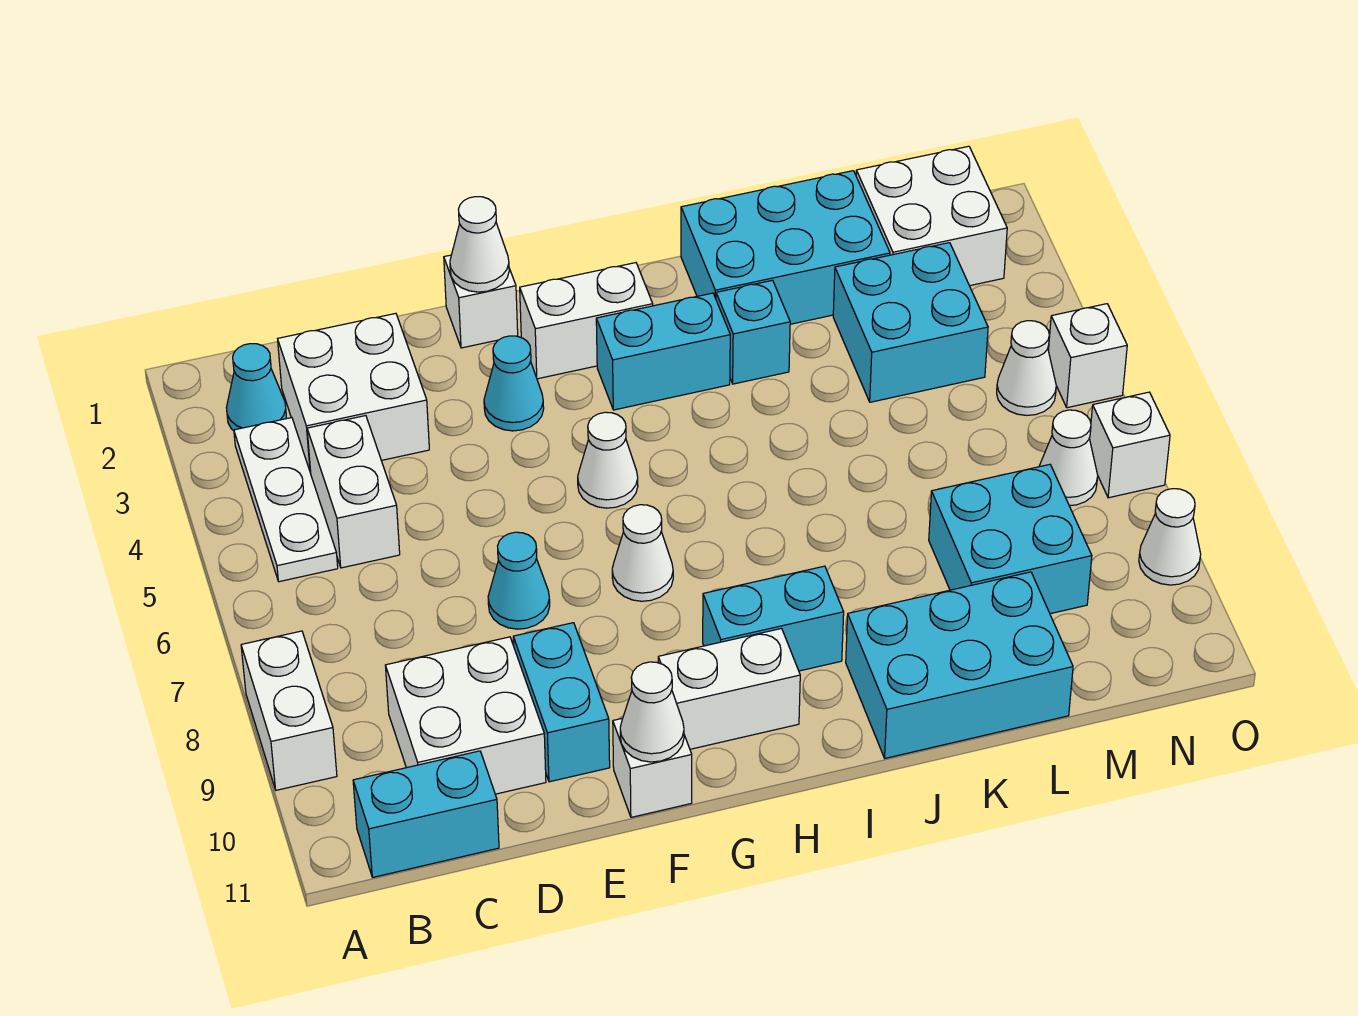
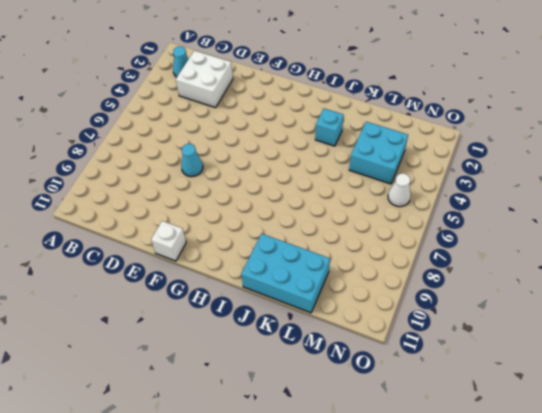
none -> white 1x2 brick [241,631,337,790]
none -> white 1x3 plate [234,418,338,582]
none -> cyan 1x2 brick [353,751,499,877]
none -> white 1x2 brick [307,416,400,568]

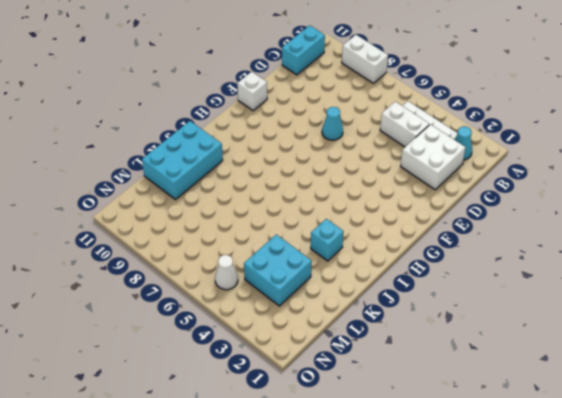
none -> white 2x2 brick [385,637,546,794]
none -> cyan 1x2 brick [513,623,610,782]
none -> white 1x1 brick [444,255,518,348]
none -> cyan 1x1 cone [484,336,544,431]

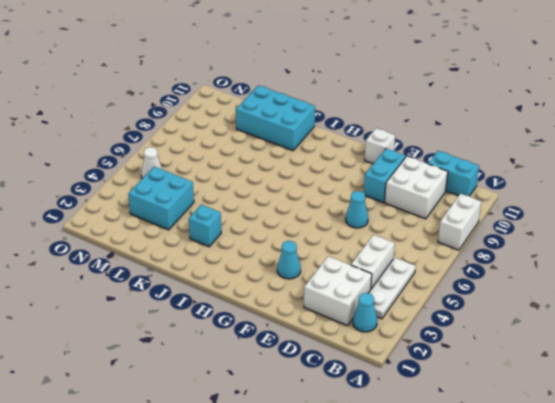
none -> white 1x1 brick [444,255,518,348]
none -> white 1x2 brick [520,263,653,379]
none -> white 1x1 cone [578,412,638,508]
none -> white 1x1 cone [612,505,673,601]

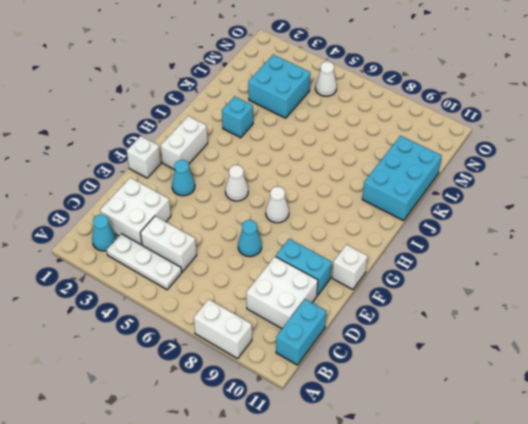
none -> white 1x2 brick [658,629,800,749]
none -> cyan 1x2 brick [596,293,730,410]
none -> cyan 1x2 brick [703,566,844,671]
none -> cyan 2x3 brick [681,171,890,324]

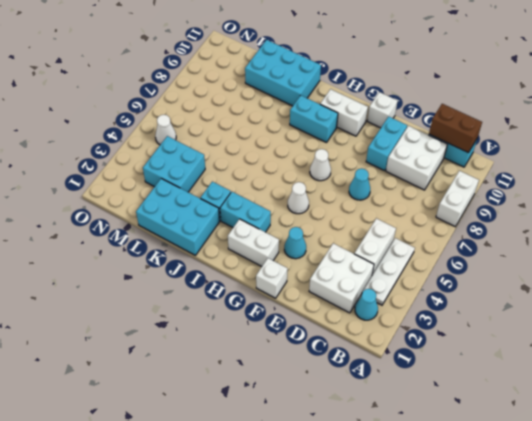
brown 1x2 brick [429,104,482,153] -> none
none -> cyan 2x2 brick [929,464,1092,614]
none -> white 2x2 brick [856,146,1007,286]
none -> white 1x1 cone [1039,410,1098,506]
none -> white 1x1 brick [1048,304,1127,408]

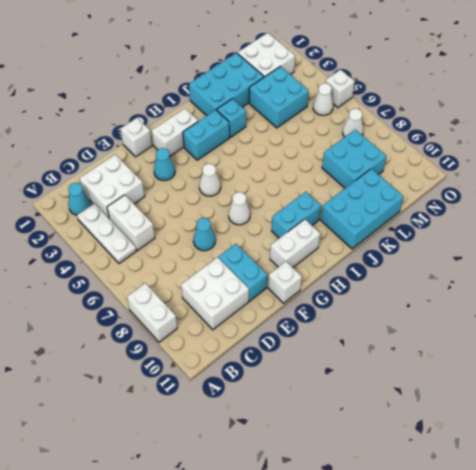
none -> cyan 1x2 brick [353,751,499,877]
none -> white 1x1 brick [1089,392,1170,498]
none -> white 1x1 cone [1139,489,1201,585]
none -> white 1x1 cone [450,197,509,292]

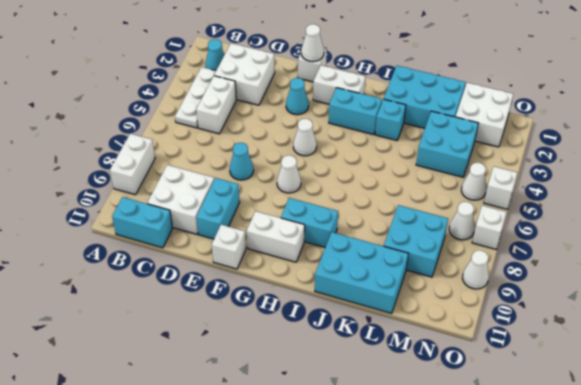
none -> white 1x1 cone [620,662,684,762]

